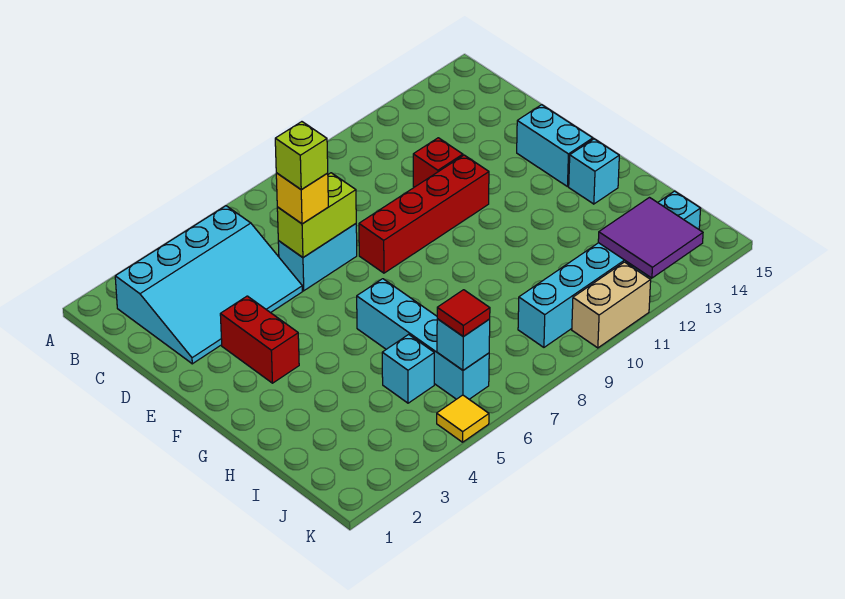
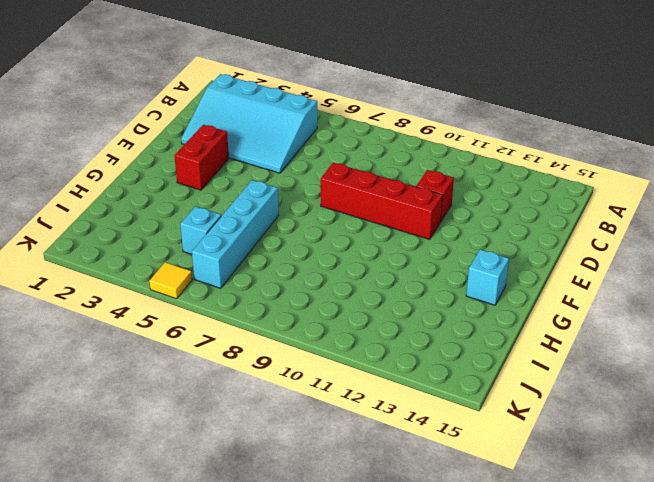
none -> cyan 1x2 brick [278,224,357,291]
none -> cyan 1x2 brick [517,105,593,187]
none -> cyan 1x6 brick [518,191,701,347]

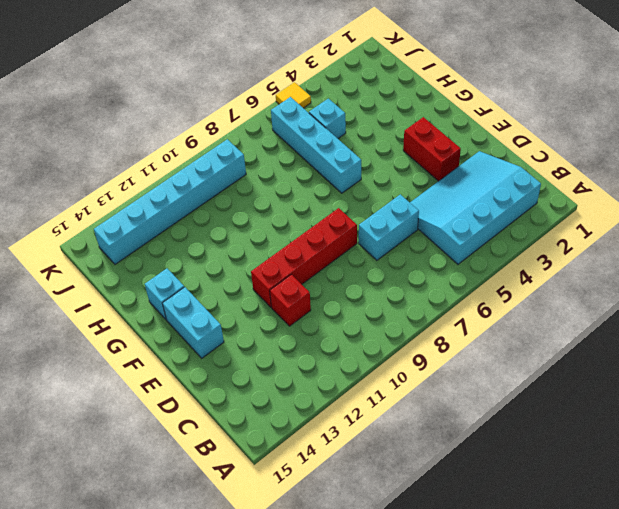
none -> tan 1x2 brick [572,262,651,348]
none -> lime 1x2 brick [277,173,356,257]
none -> cyan 1x1 brick [437,319,490,370]

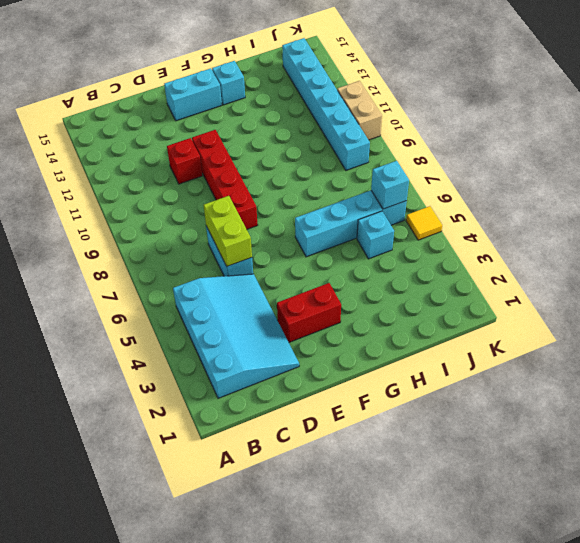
none -> purple 2x2 tile [598,198,703,278]
none -> yellow 1x1 brick [276,173,328,224]
none -> red 1x1 tile [437,290,490,337]

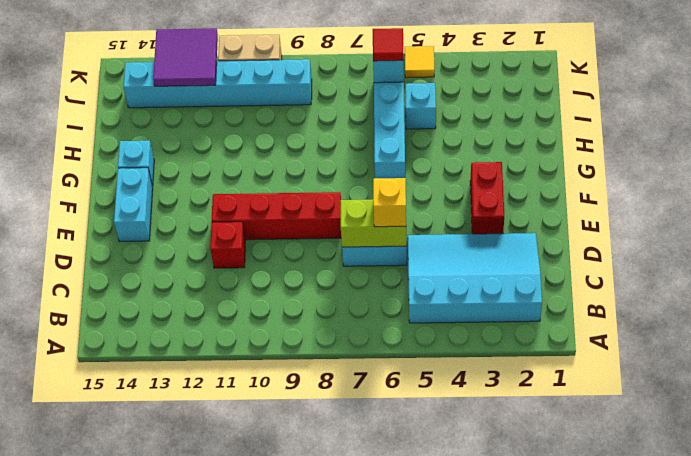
none -> lime 1x1 brick [275,122,328,190]

